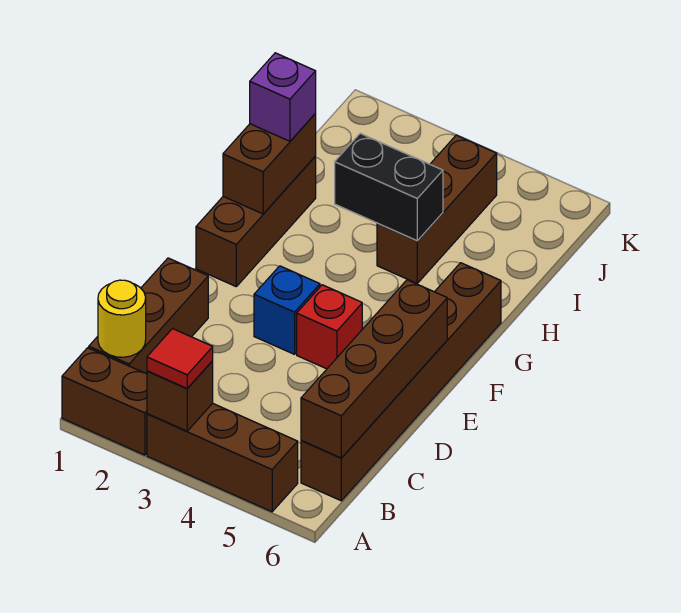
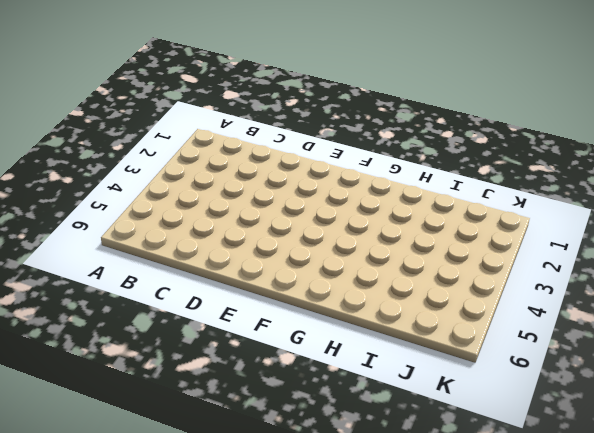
none -> brown 1x2 brick [62,348,147,455]
none -> brown 1x3 brick [147,403,298,512]
none -> brown 1x3 brick [89,258,208,374]

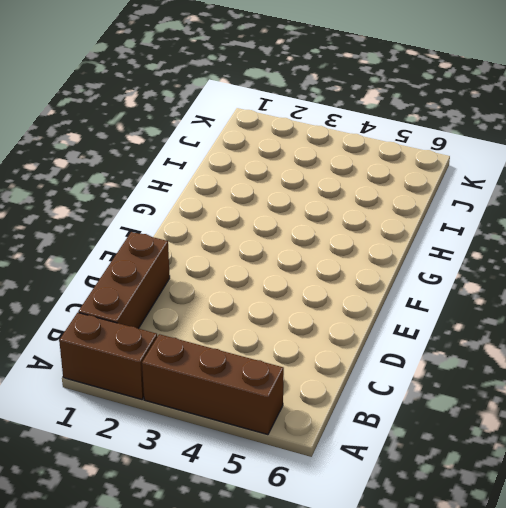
none -> brown 1x6 brick [301,263,501,501]
none -> blue 1x1 brick [254,266,320,354]
none -> red 1x1 brick [297,285,362,369]

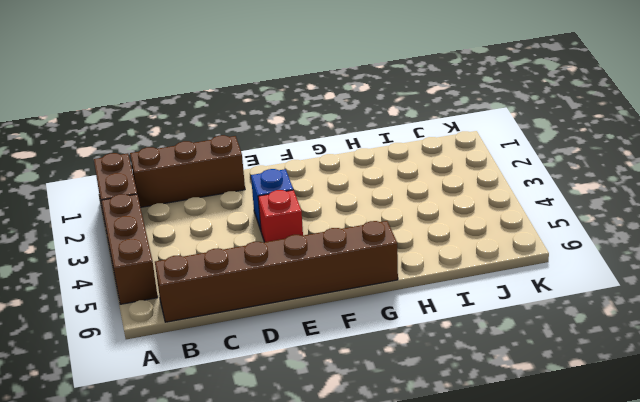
none -> brown 1x3 brick [196,157,316,286]
none -> brown 1x3 brick [377,135,497,283]
none -> brown 1x1 brick [147,361,213,431]

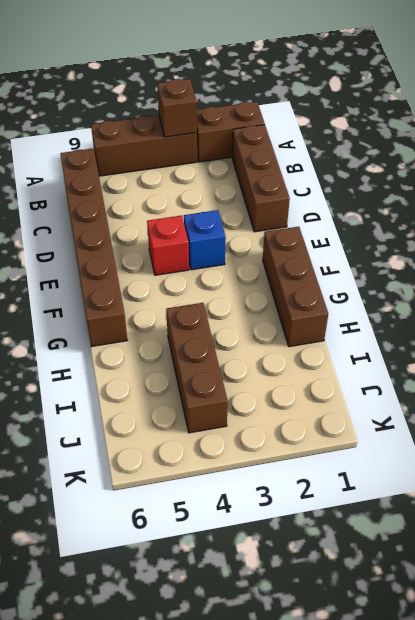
none -> yellow 1x1 round brick [98,280,146,357]
none -> brown 1x4 brick [301,280,447,458]
none -> brown 1x2 brick [223,114,316,214]

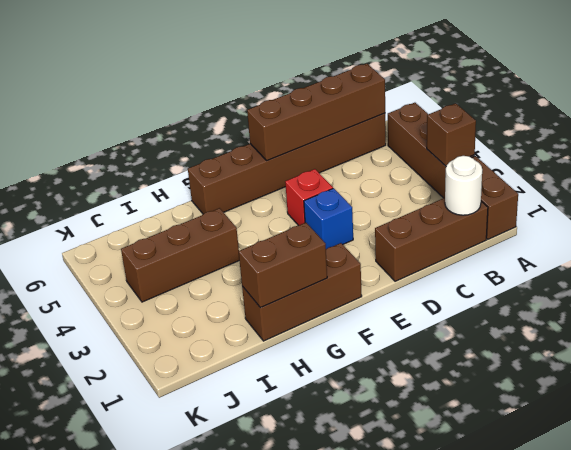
white 1x1 round brick [445,156,482,215] -> yellow 1x1 round brick [98,280,146,357]
none -> black 1x2 brick [335,133,443,241]
none -> red 1x1 tile [147,329,213,389]
none -> purple 1x1 brick [250,53,316,141]

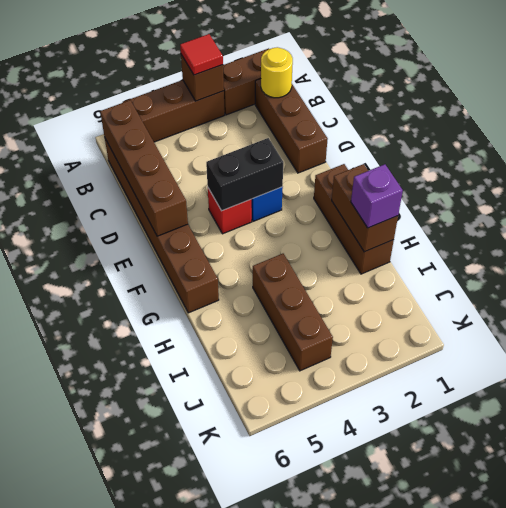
black 1x2 brick [206,138,283,211] -> black 1x2 brick moved to [335,133,443,241]

